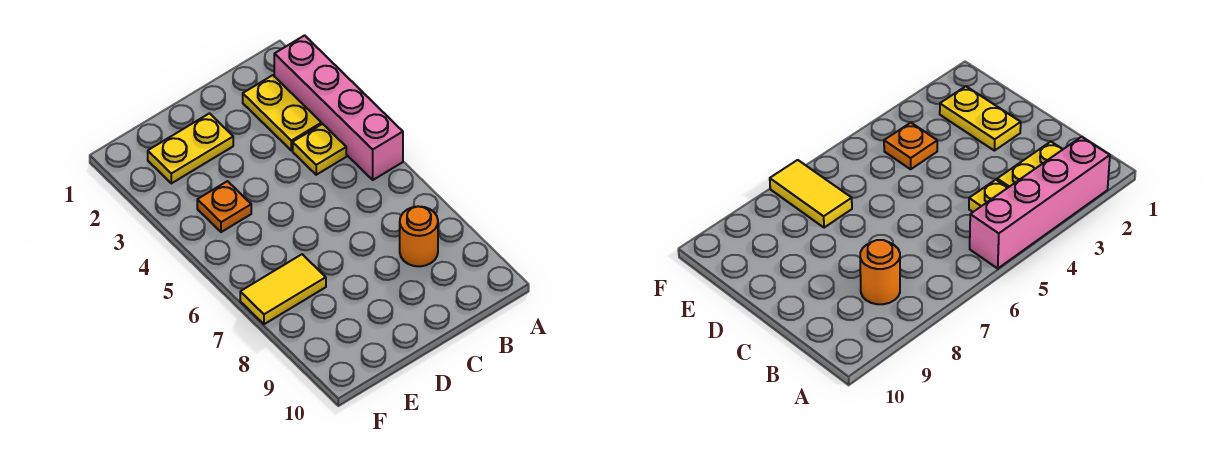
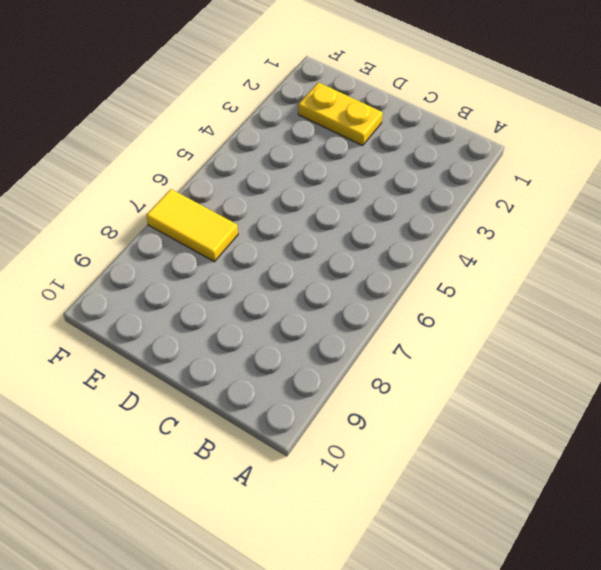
none -> pink 1x4 brick [274,35,403,180]
none -> yellow 1x2 plate [243,75,321,150]

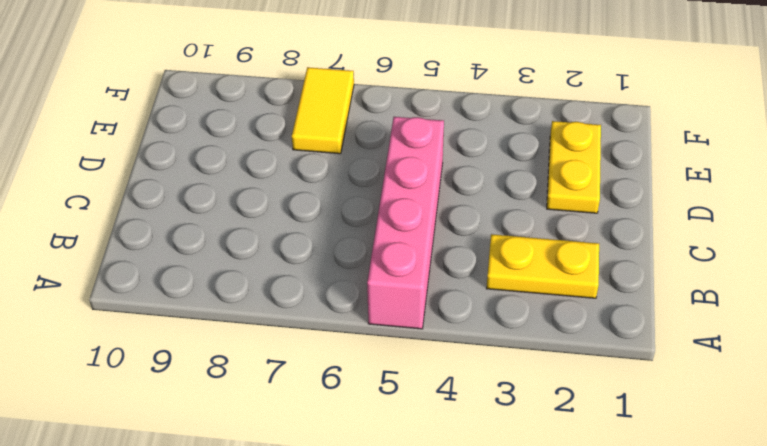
pink 1x4 brick [367,117,444,329] -> pink 1x4 brick turned to [274,35,403,180]
none -> yellow 1x1 plate [293,124,346,175]
none -> orange 1x1 round brick [400,207,438,266]

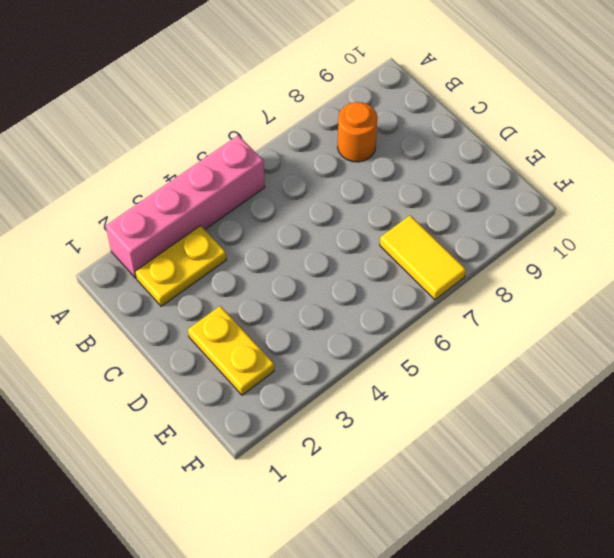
none -> yellow 1x1 plate [293,124,346,175]
none -> orange 1x1 plate [197,181,251,232]

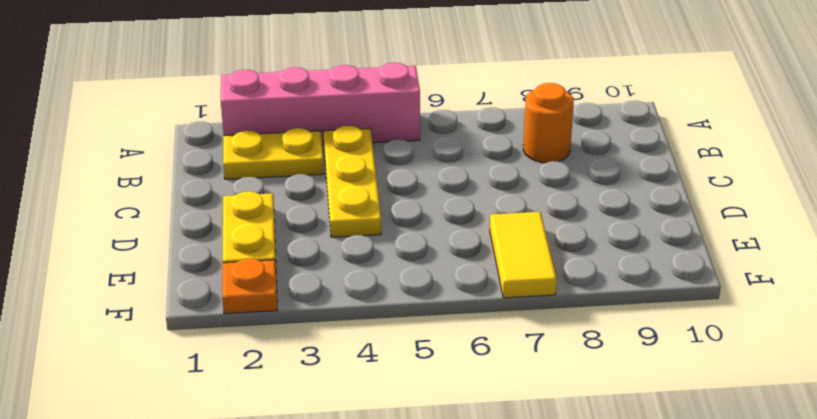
yellow 1x3 plate [323,126,381,237] -> yellow 1x1 plate [293,124,346,175]
orange 1x1 plate [222,258,277,314] -> orange 1x1 plate moved to [197,181,251,232]

